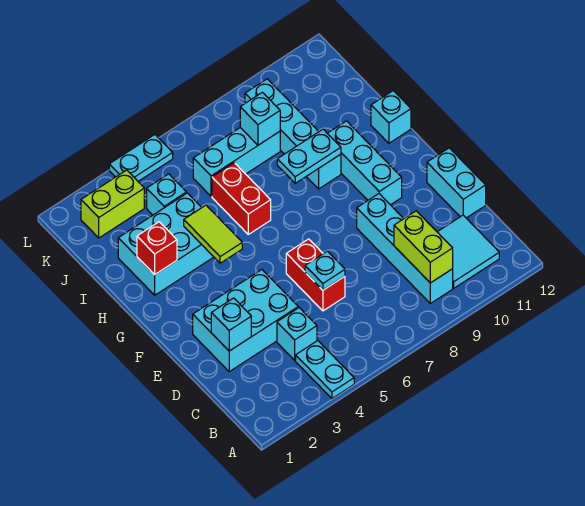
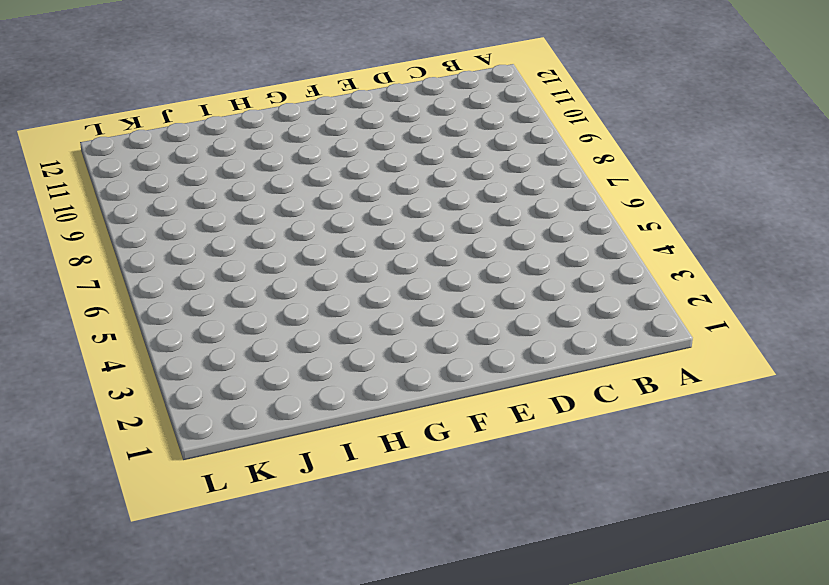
none -> cyan 1x2 plate [296,341,354,398]
none -> cyan 1x4 brick [357,194,453,303]
none -> cyan 2x2 tile [438,215,499,288]

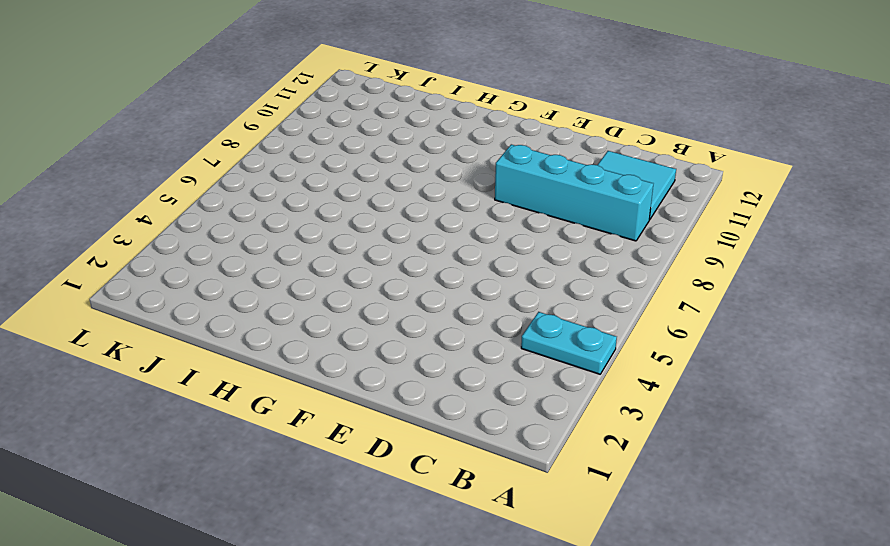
none -> cyan 1x1 brick [277,308,317,360]
none -> cyan 2x3 brick [193,270,298,372]
none -> red 1x2 brick [286,239,345,311]

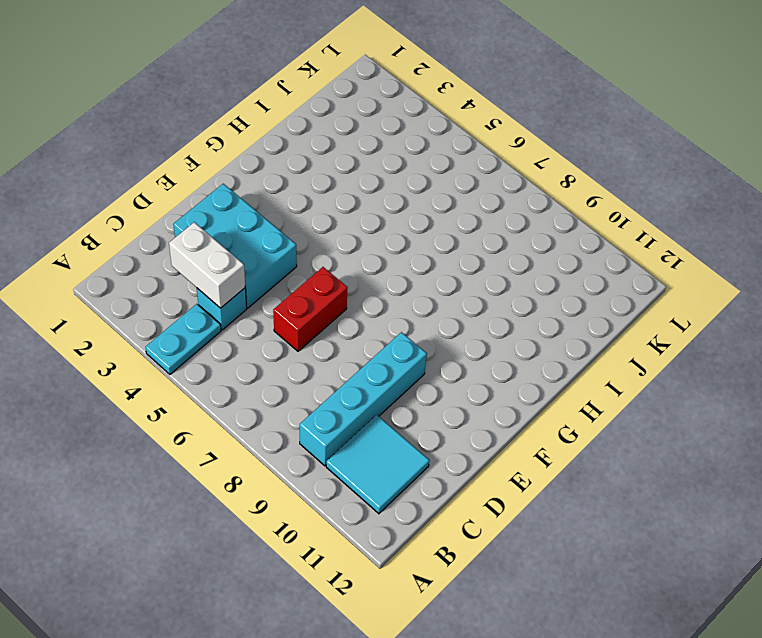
white 1x2 brick [169,222,245,308] -> none
none -> cyan 1x2 brick [427,148,486,218]
none -> cyan 1x3 brick [327,121,402,205]
none -> cyan 2x3 brick [118,193,213,295]

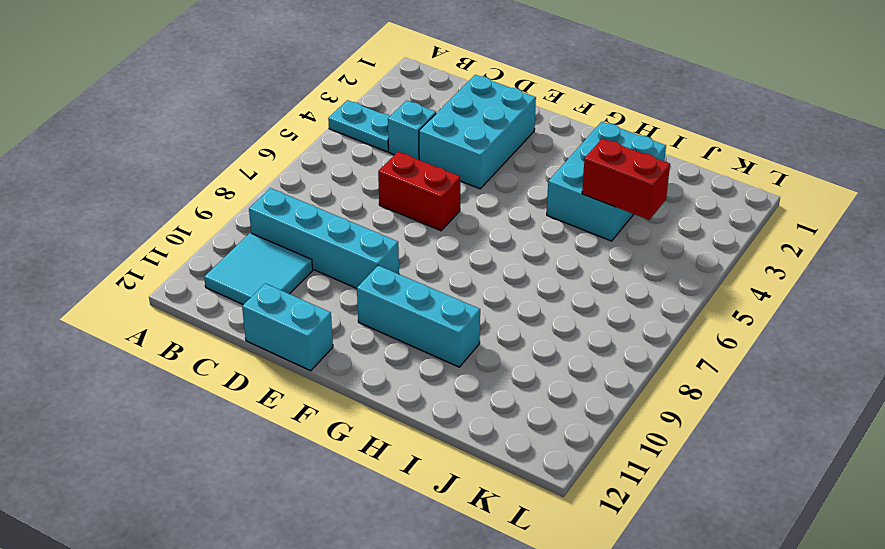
red 1x2 brick [582,139,670,220] -> red 1x2 brick moved to [212,163,271,234]
none -> cyan 1x4 brick [245,79,341,189]
none -> cyan 1x1 brick [371,91,411,143]
none -> cyan 1x1 brick [147,174,187,215]

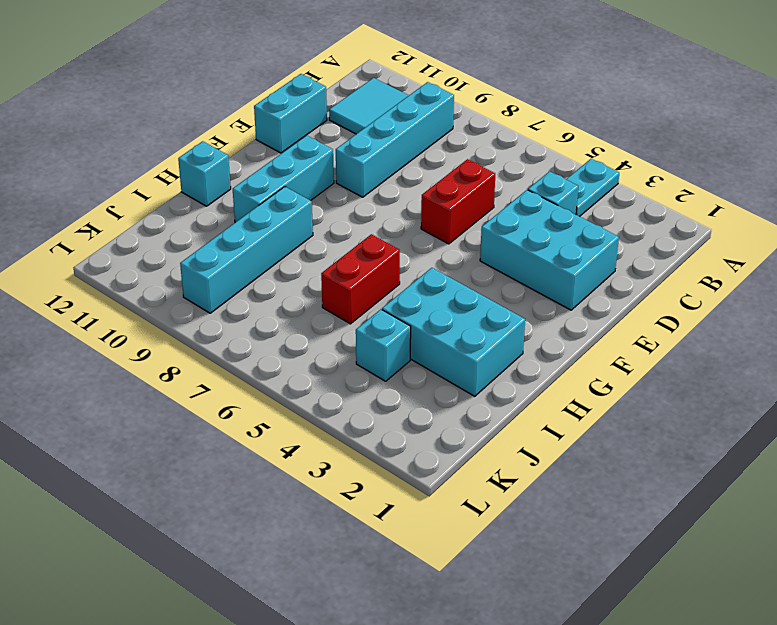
none -> cyan 1x3 brick [193,128,280,196]
none -> lime 1x2 brick [81,170,144,238]
none -> cyan 1x2 plate [109,135,173,181]

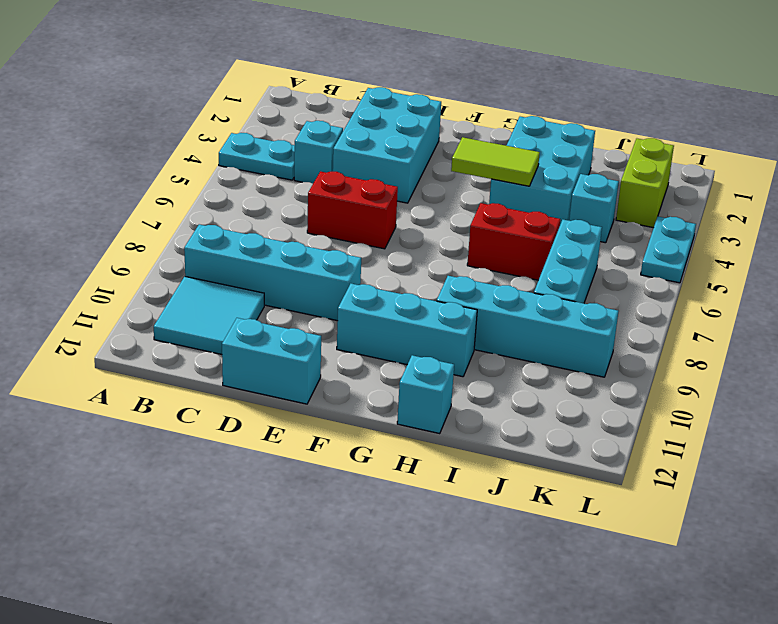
none -> lime 1x2 brick [394,211,453,283]
none -> cyan 1x1 brick [211,298,251,351]
none -> cyan 1x1 plate [305,251,345,290]

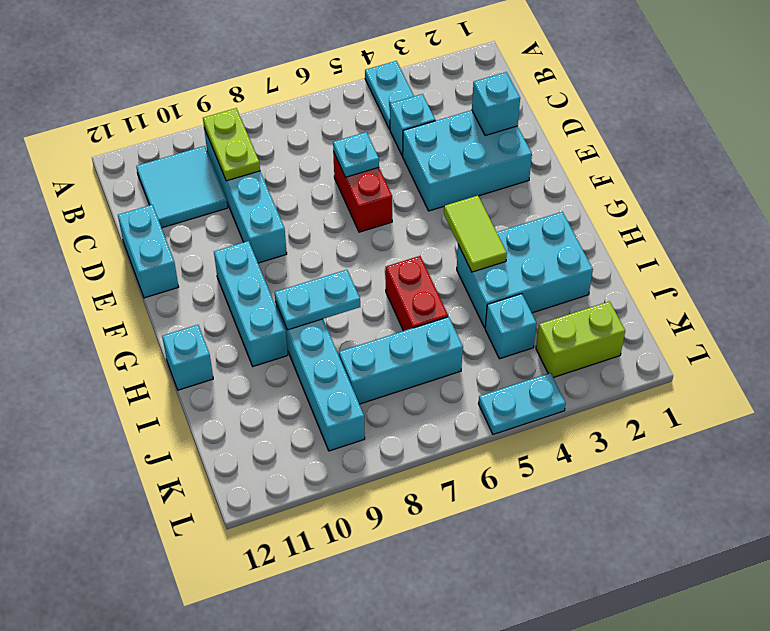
lime 1x2 plate [203,108,260,181] -> lime 1x2 brick [394,211,453,283]
none -> red 1x1 brick [137,222,177,275]
none -> cyan 1x1 brick [240,92,280,145]

